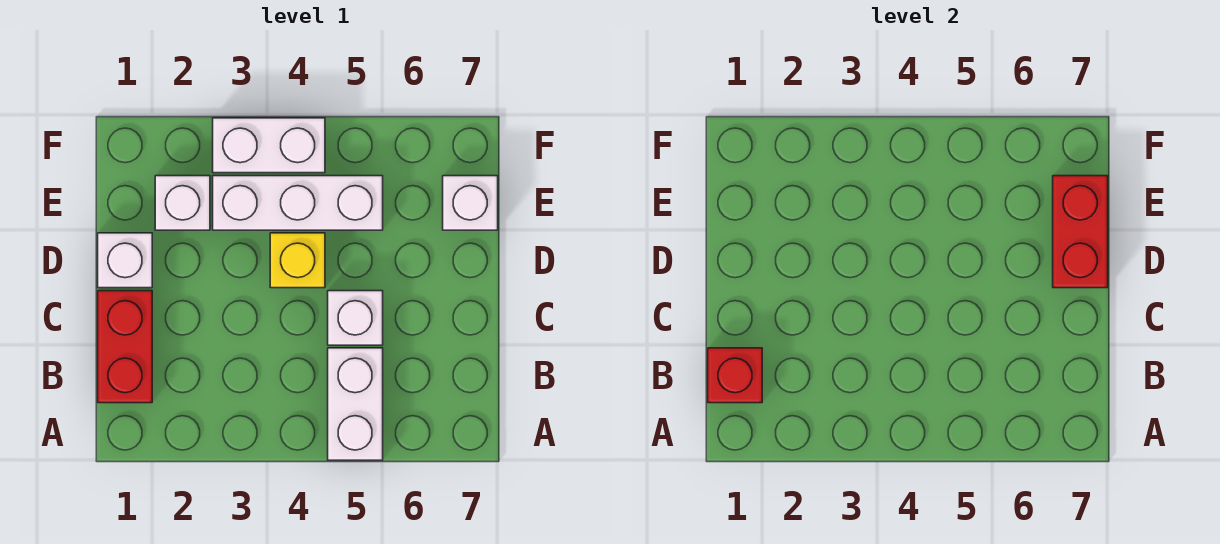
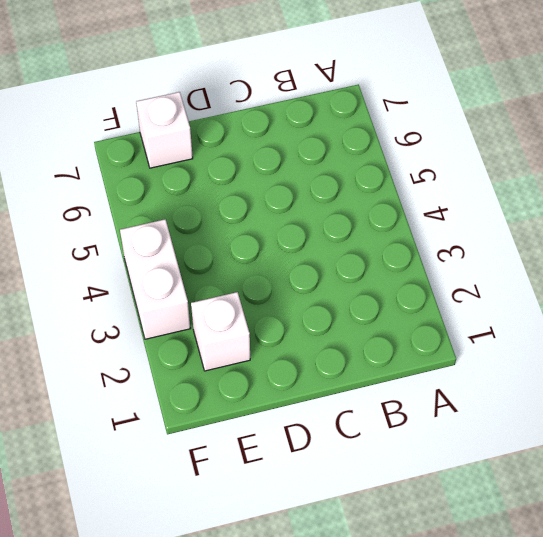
none -> white 1x2 brick [328,348,383,460]
none -> red 1x2 brick [98,291,152,403]

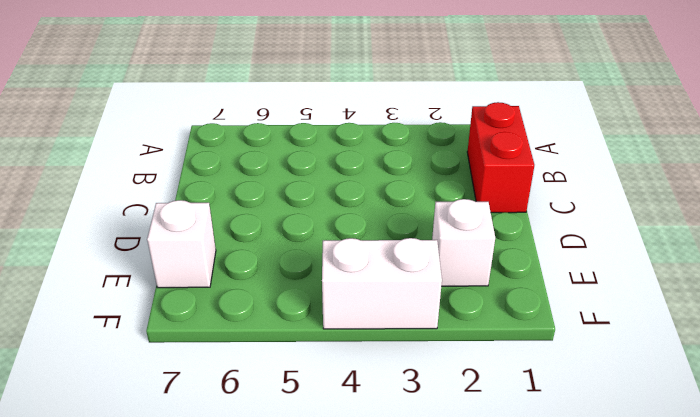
none -> white 1x2 brick [328,348,383,460]
none -> white 1x1 brick [328,291,383,345]

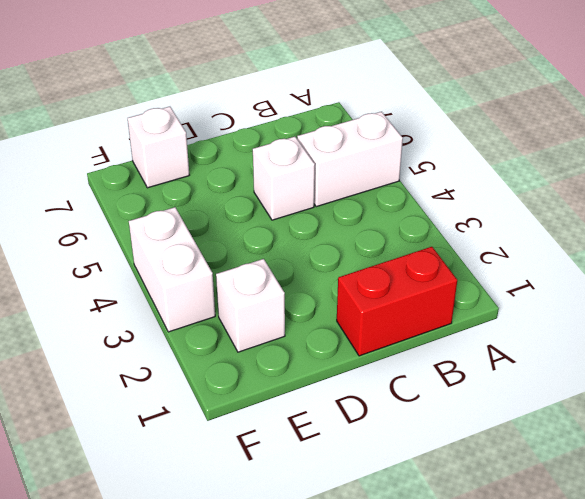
none -> white 1x1 brick [98,233,152,288]
none -> yellow 1x1 brick [270,233,325,288]

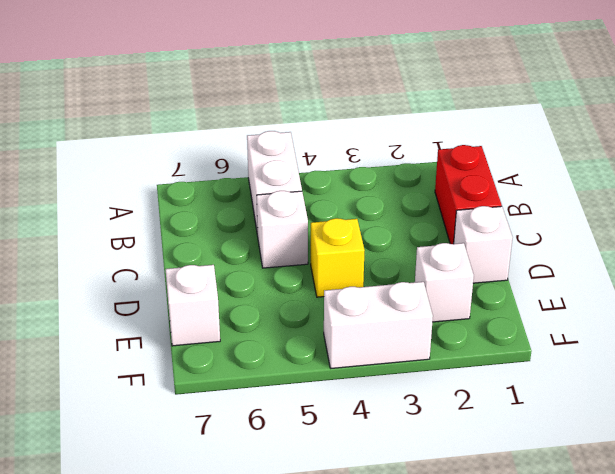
none -> white 1x3 brick [213,176,383,230]
none -> red 1x1 brick [708,348,762,403]

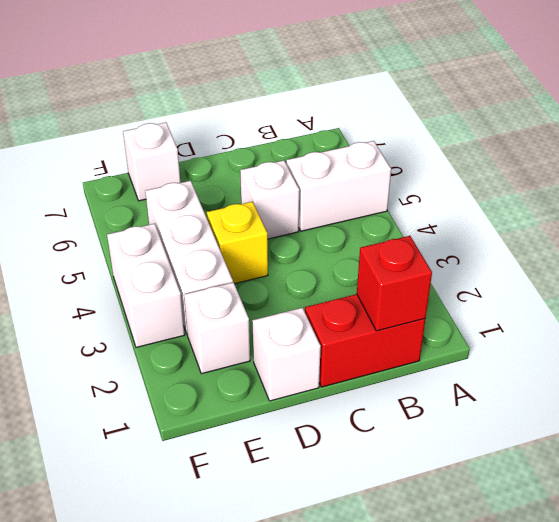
none -> red 1x2 brick [1053,176,1108,288]

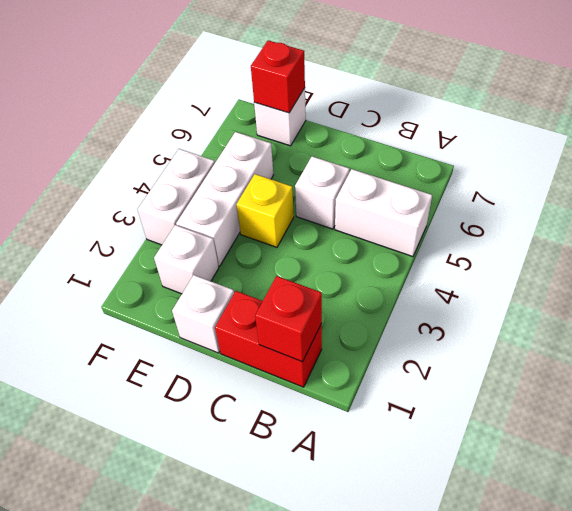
red 1x1 brick [251,40,305,113] -> red 1x2 brick [1053,176,1108,288]

